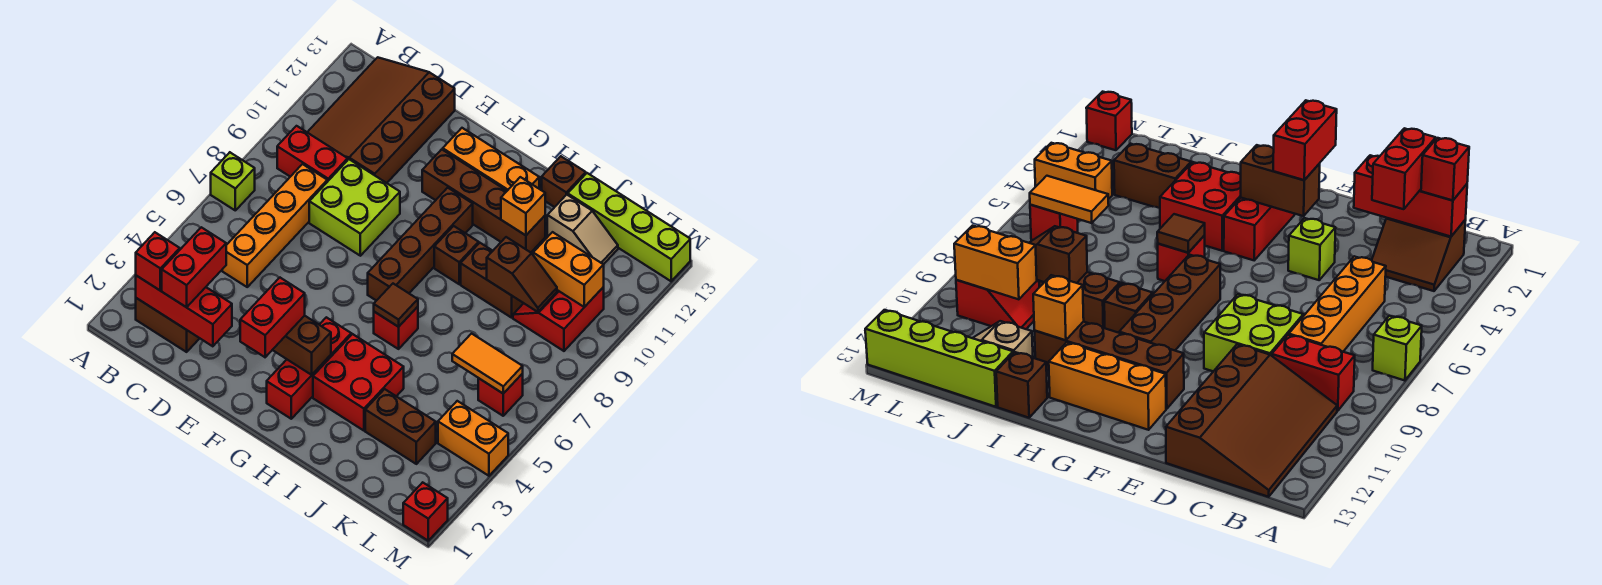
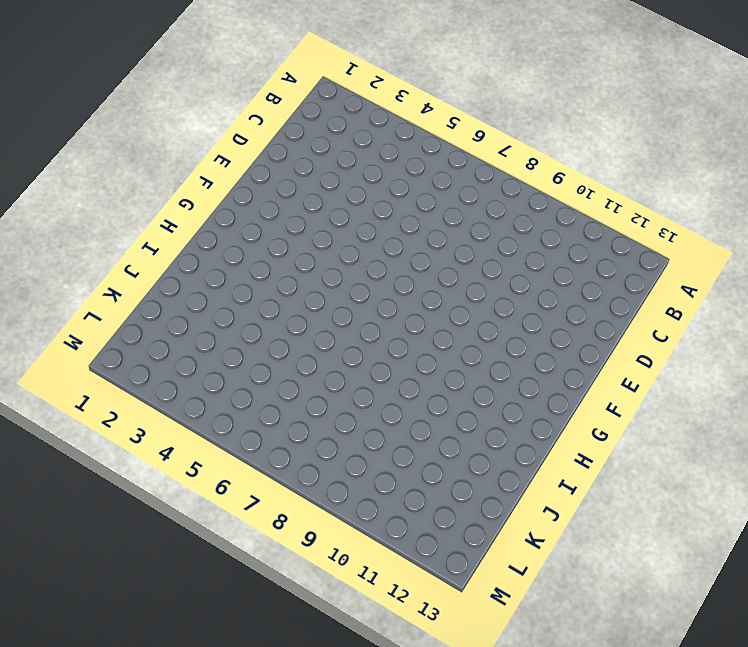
none -> lime 1x1 brick [211,152,255,210]
none -> brown 2x2 slope [136,298,200,352]
none -> red 1x2 brick [277,126,348,182]
none -> brown 3x4 slope [307,57,455,183]

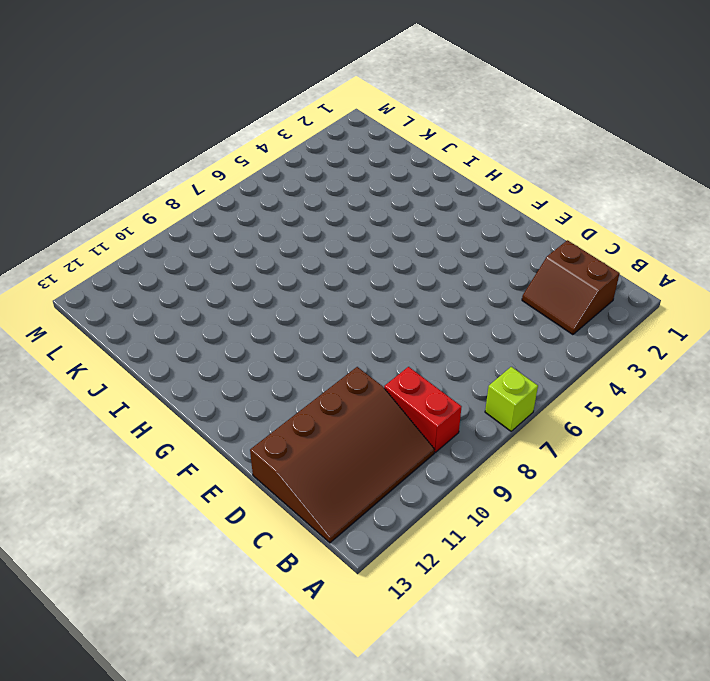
none -> orange 1x4 brick [222,164,327,287]
none -> lime 2x2 brick [309,159,400,256]
none -> lime 1x1 brick [1288,218,1336,280]
none -> brown 1x4 brick [422,149,545,252]

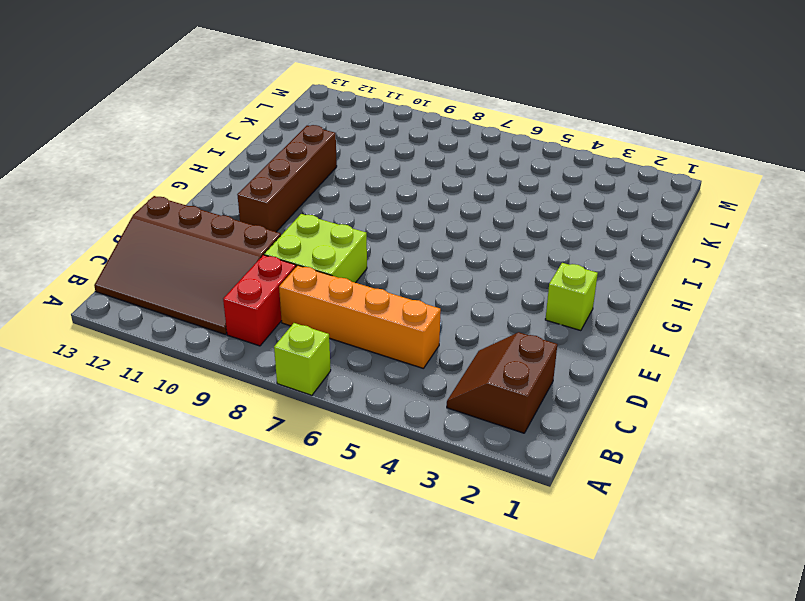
lime 1x1 brick [545,263,598,331] -> lime 1x1 brick moved to [1288,218,1336,280]
none -> orange 1x3 brick [443,128,539,191]
none -> red 1x3 brick [267,317,351,419]
none -> brown 1x4 brick [368,188,473,301]
none -> red 2x2 brick [313,334,404,431]

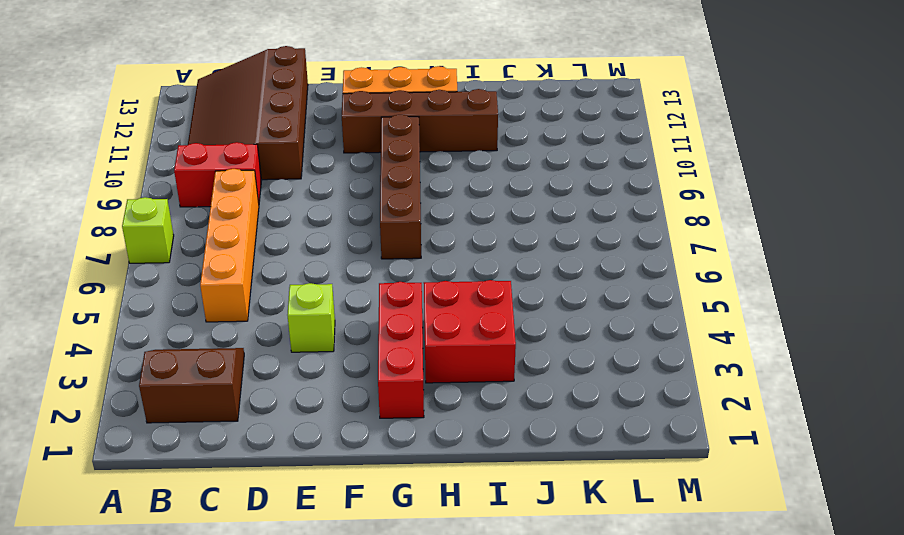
none -> lime 2x2 brick [309,159,400,256]
none -> red 1x1 brick [374,307,418,349]
none -> brown 1x1 brick [434,226,479,284]
none -> brown 1x2 brick [461,243,523,318]

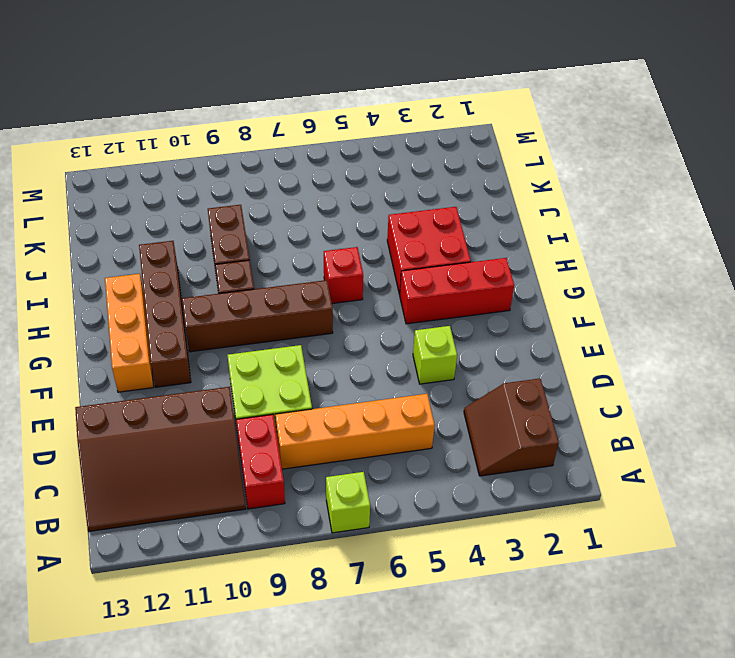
none -> brown 1x1 brick [542,156,586,207]
none -> brown 1x2 brick [365,389,436,464]
none -> tan 1x2 slope [547,195,618,264]
none -> lime 1x4 brick [568,173,690,281]

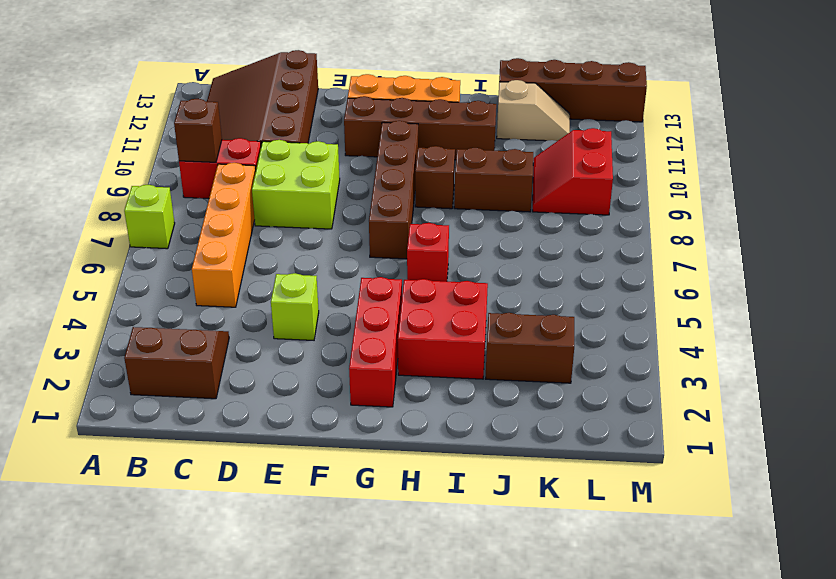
brown 1x1 brick [174,99,222,162] -> brown 1x1 brick moved to [542,156,586,207]
brown 1x4 brick [499,58,647,122] -> lime 1x4 brick [568,173,690,281]
none -> orange 1x2 brick [438,401,508,476]
none -> red 1x1 brick [478,374,523,416]
none -> red 1x1 brick [403,482,448,541]
none -> red 1x3 brick [136,276,232,346]

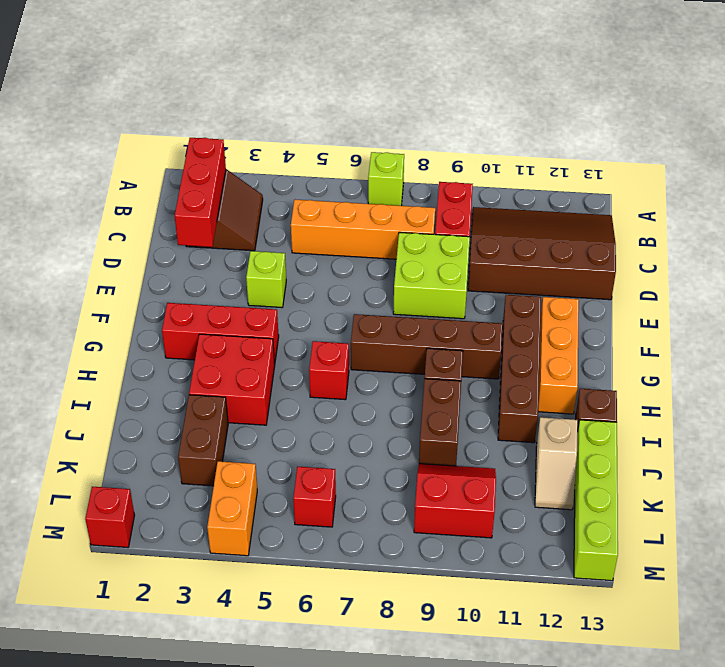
none -> brown 1x2 brick [273,316,331,375]
none -> brown 1x1 tile [374,284,418,327]
none -> orange 1x1 brick [501,177,545,235]
none -> brown 1x2 slope [487,237,557,312]

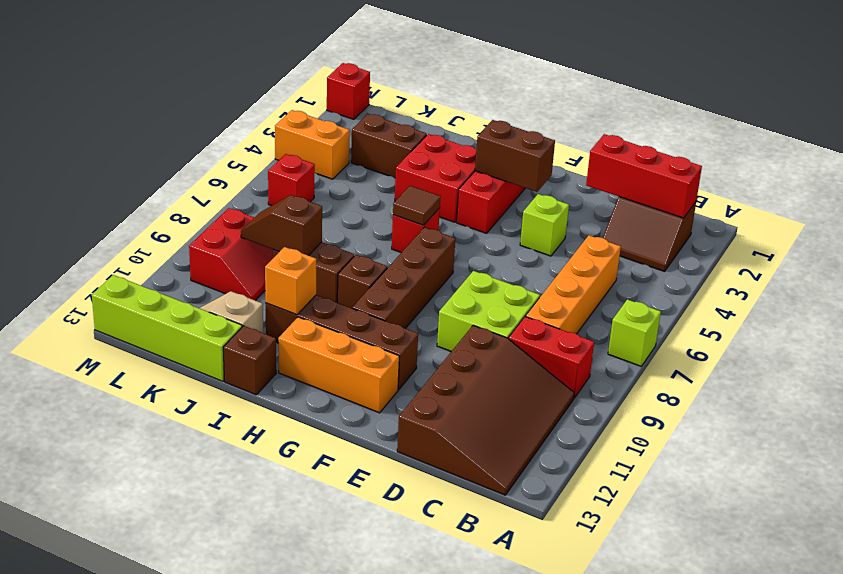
none -> orange 1x2 tile [452,334,523,394]
none -> orange 1x2 brick [533,232,604,307]
none -> red 1x1 brick [136,232,180,291]
none -> red 1x2 brick [162,227,226,307]

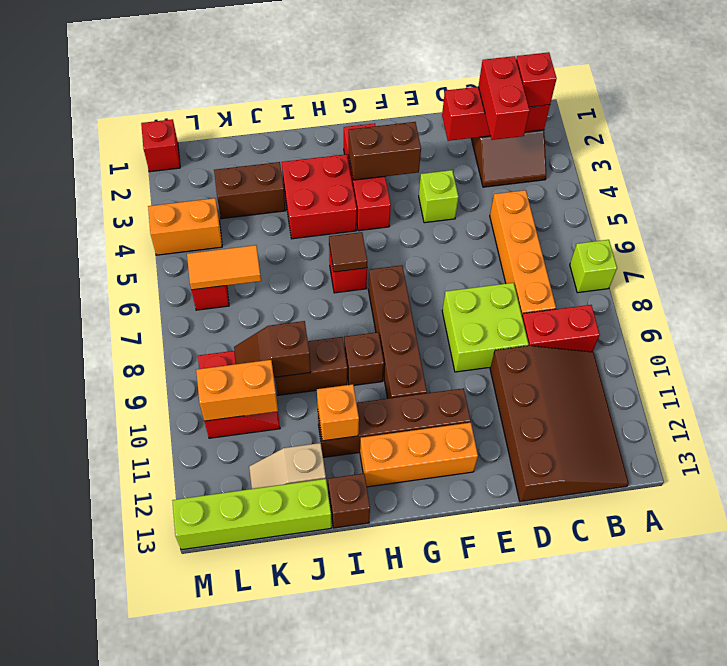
none -> red 1x2 brick [240,278,305,357]

